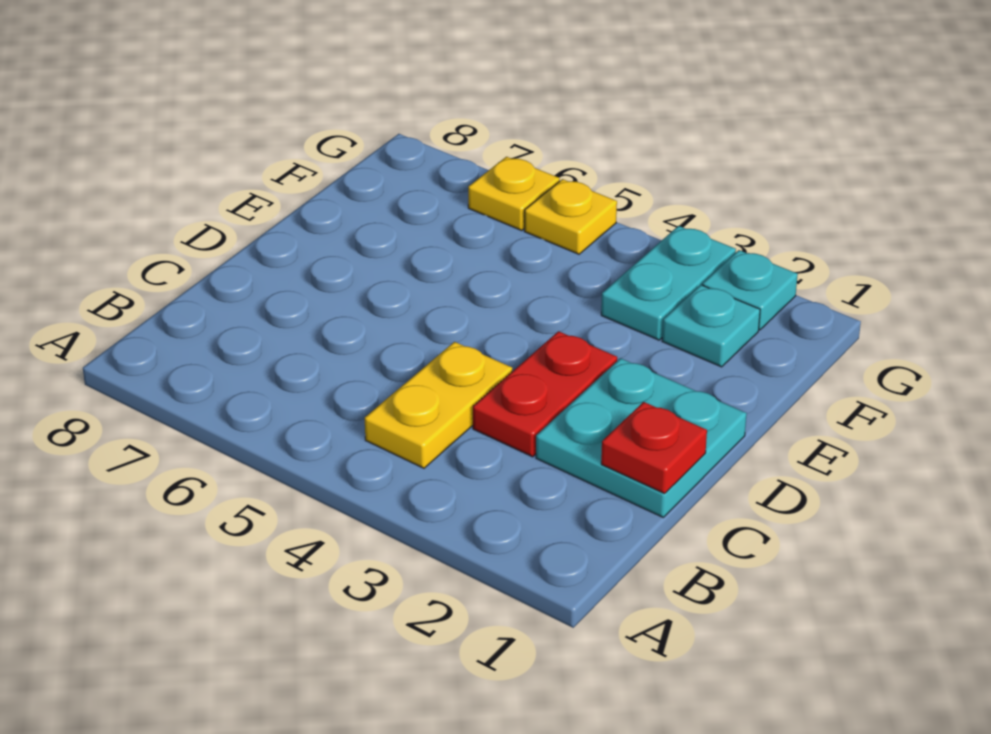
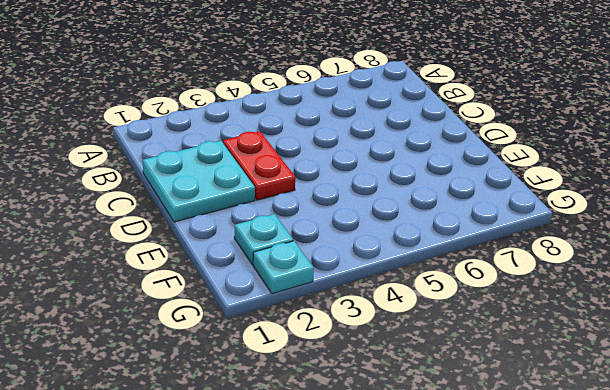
none -> yellow 1x2 plate [365,342,512,468]
none -> cyan 1x2 plate [601,226,736,340]

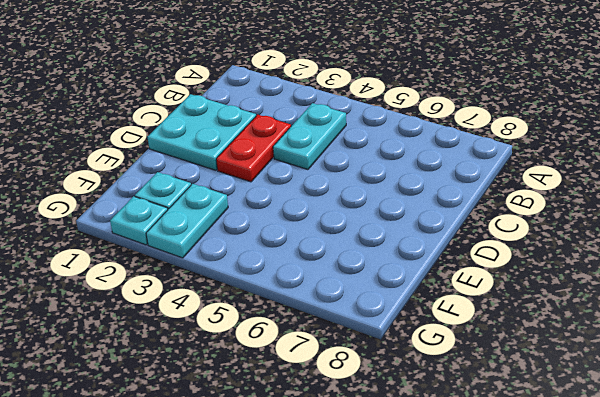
cyan 1x2 plate [273,103,346,170] -> yellow 1x2 plate [365,342,512,468]
none -> yellow 1x1 plate [524,179,617,254]
none -> yellow 1x1 plate [468,157,560,230]

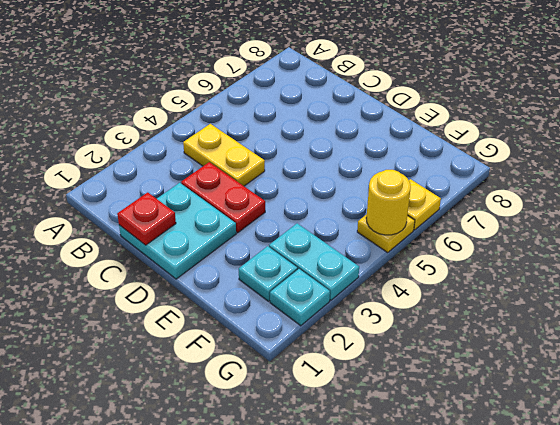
yellow 1x1 round brick [366,170,411,235] -> none

